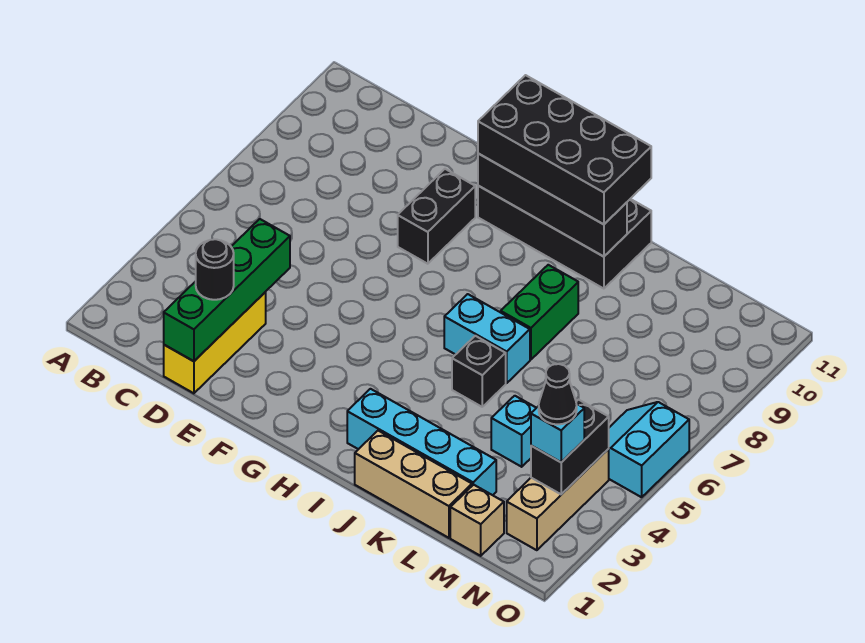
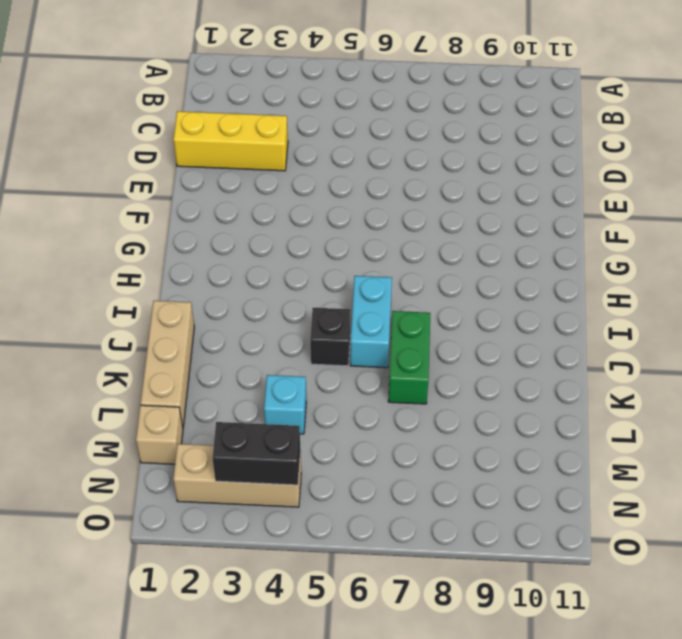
green 1x2 brick [388,311,430,404] -> green 1x2 brick turned to [501,265,578,360]
none -> black 1x2 brick [398,169,475,264]
none -> black 2x4 brick [478,186,651,289]
none -> cyan 1x4 brick [347,389,496,495]

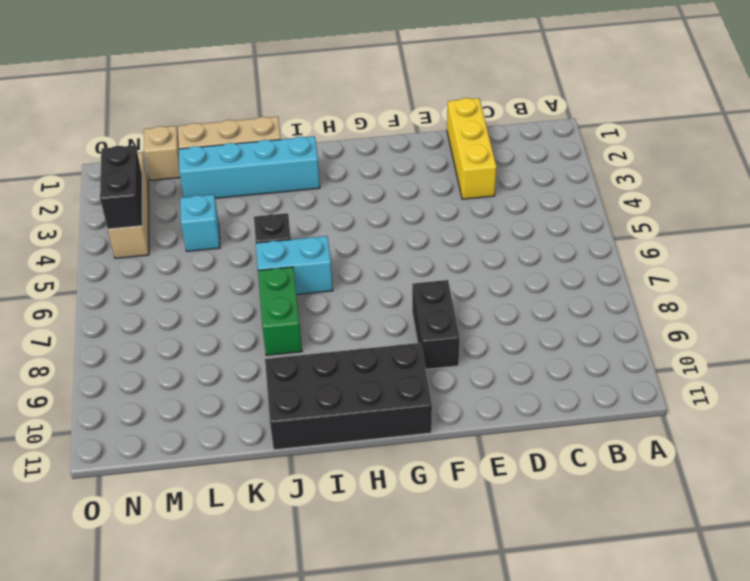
none -> cyan 2x2 slope [609,402,689,497]
none -> green 1x4 brick [164,219,290,361]
none -> black 1x4 brick [478,154,627,257]

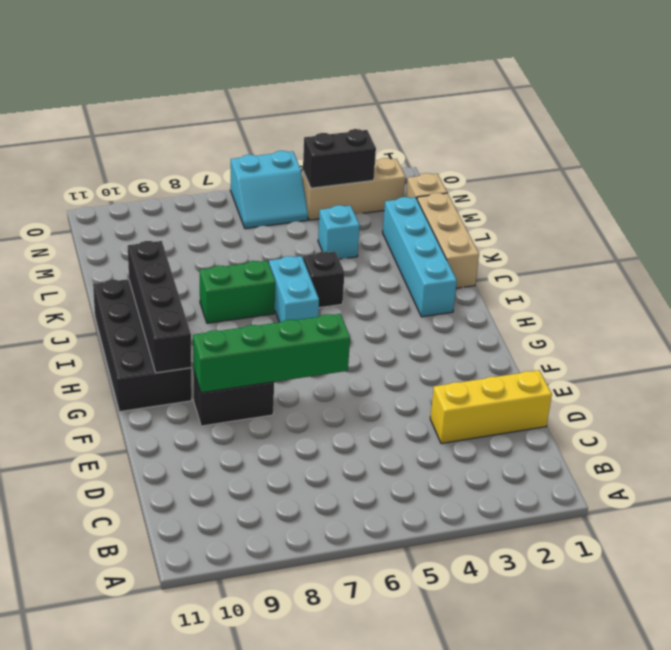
green 1x4 brick [193,314,350,393] -> green 1x4 brick moved to [164,219,290,361]
none -> black 1x1 round brick [196,239,234,300]
none -> black 2x4 brick [478,75,651,224]
none -> cyan 1x1 brick [531,404,584,462]

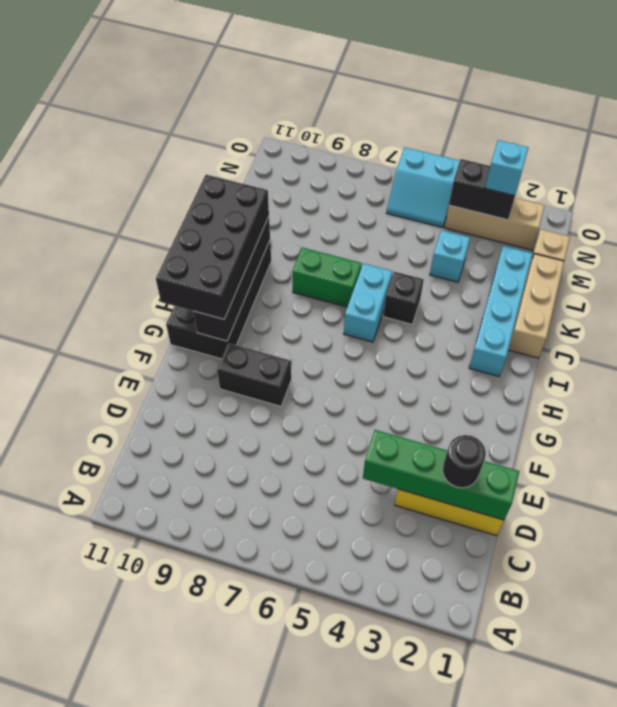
none -> black 1x1 cone [539,364,577,425]

